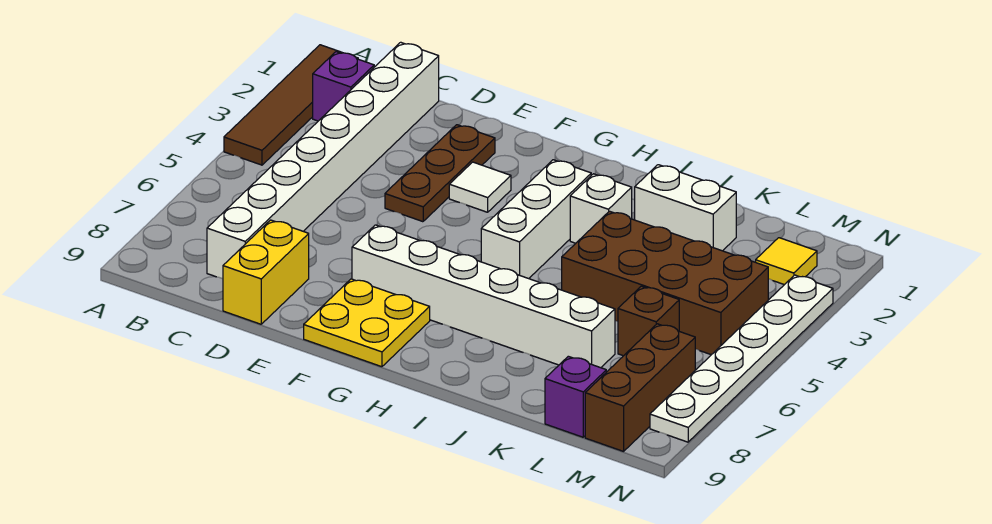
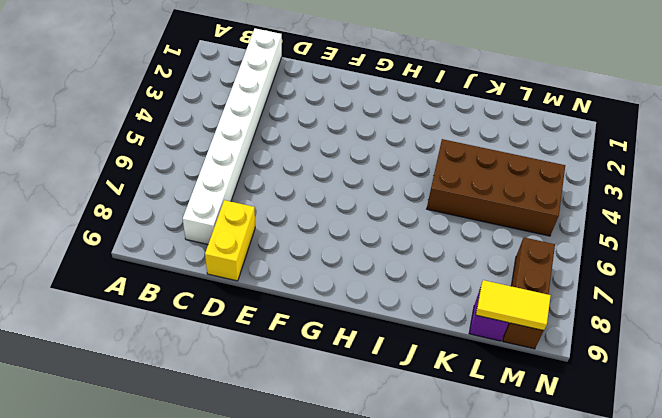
yellow 1x2 tile [476,280,551,331] -> none
none -> brown 1x4 tile [224,45,358,165]
none -> purple 1x1 brick [313,52,374,121]
none -> brown 1x3 plate [385,125,495,222]

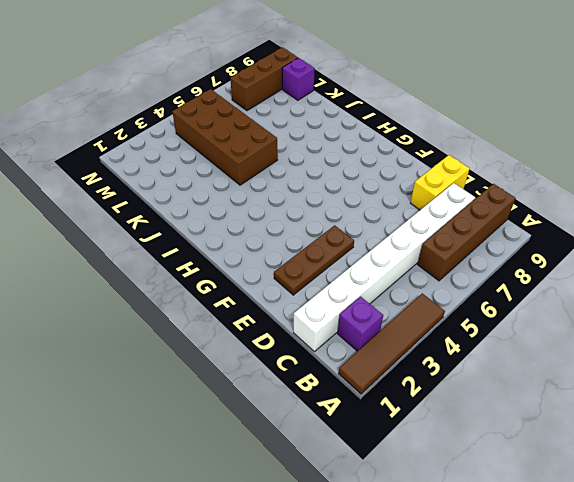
brown 1x4 brick [418,184,515,281] -> none
none -> white 1x1 tile [449,162,511,212]
none -> white 1x6 brick [352,225,615,368]
none -> yellow 2x2 plate [304,279,430,367]

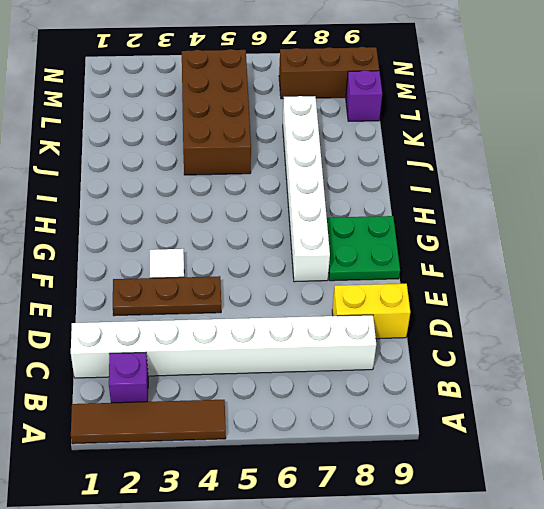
green 2x2 plate [327,216,400,281] -> yellow 2x2 plate [304,279,430,367]
none -> white 1x3 brick [481,160,591,279]
none -> white 1x1 brick [570,174,632,243]
none -> white 1x2 brick [635,165,736,251]

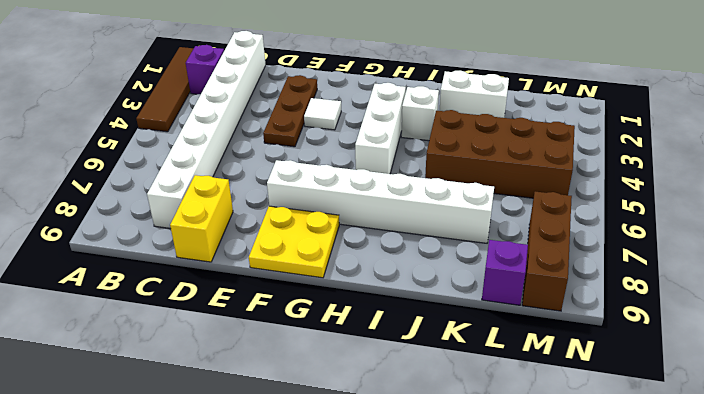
none -> brown 1x1 brick [618,286,679,356]
none -> yellow 1x1 tile [756,238,817,285]
none -> white 1x6 plate [650,275,833,442]

